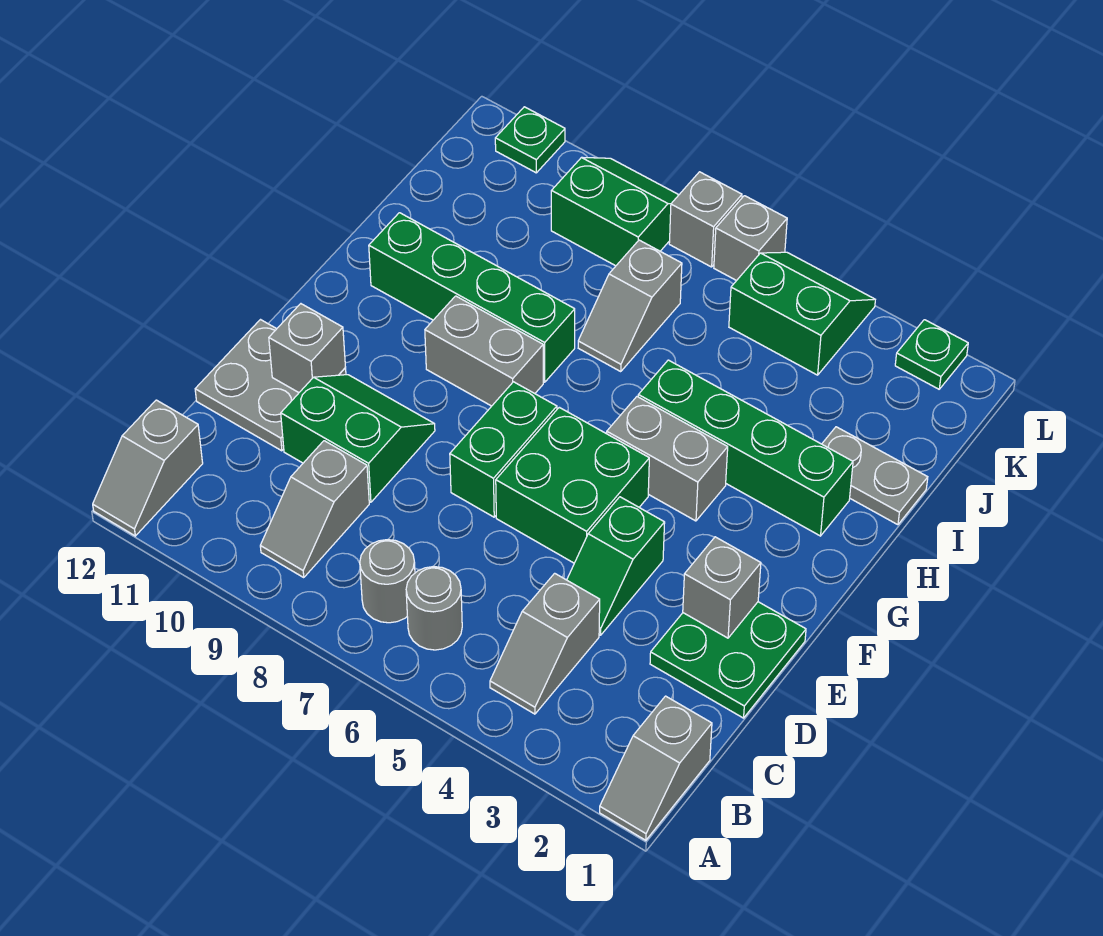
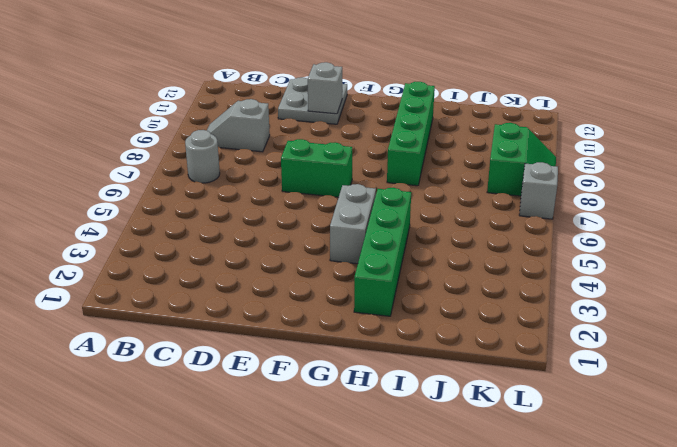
none -> grey 1x2 slope [600,696,712,840]
none -> grey 1x2 slope [93,400,203,536]
none -> grey 1x2 slope [490,573,600,714]

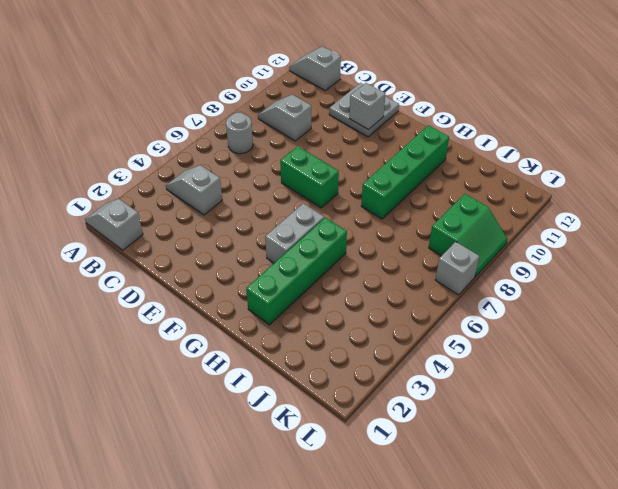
none -> grey 1x1 round brick [406,567,462,650]
none -> green 2x2 plate [650,602,806,718]
none -> green 1x2 slope [567,497,665,635]

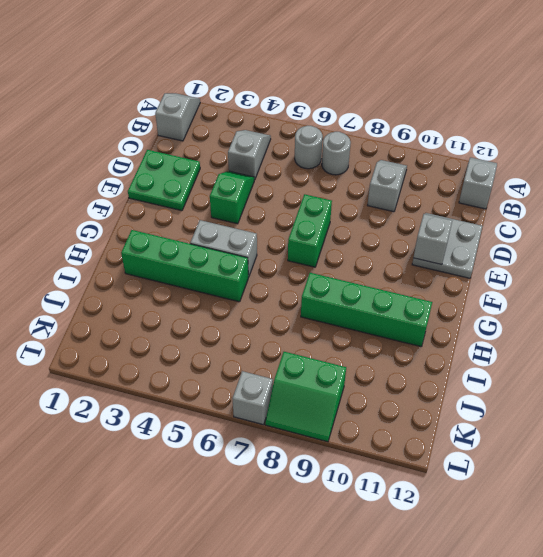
none -> green 2x2 slope [281,375,435,502]
none -> green 2x2 brick [496,407,649,563]
none -> grey 1x2 brick [425,296,543,406]

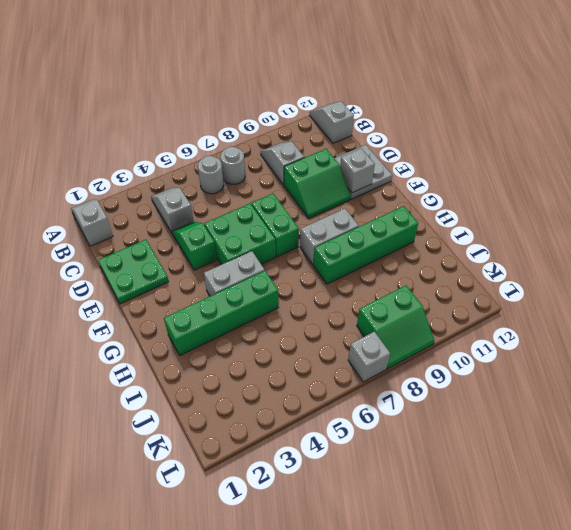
none -> grey 1x2 plate [822,427,928,525]
none -> grey 1x2 slope [578,240,682,372]
none -> green 2x2 slope [729,252,875,375]

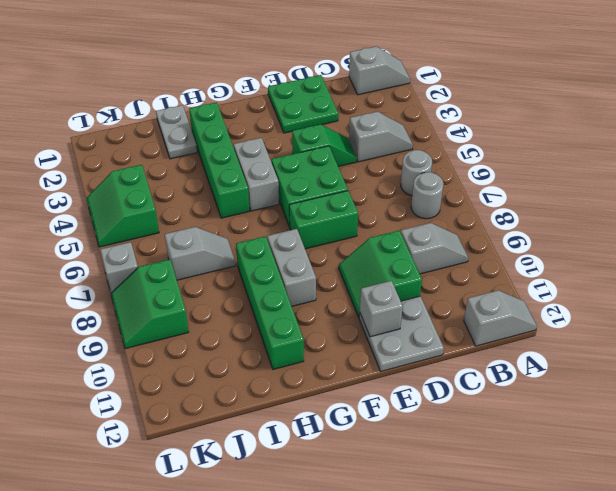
none -> green 1x1 plate [895,320,968,389]
none -> grey 1x1 brick [714,196,787,281]
none -> green 1x1 plate [495,107,565,173]

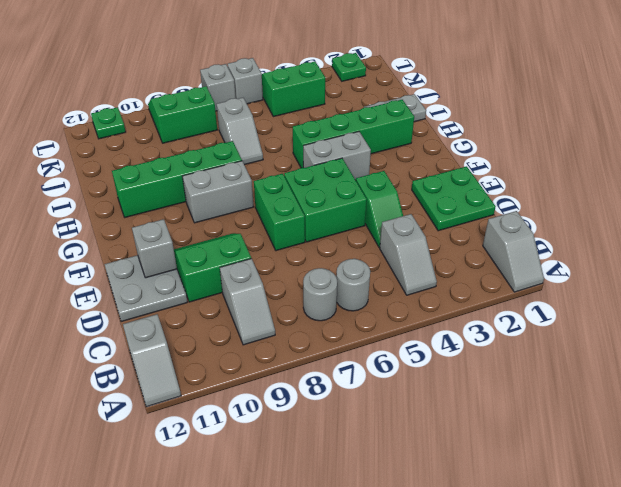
none -> grey 1x1 brick [683,537,761,638]

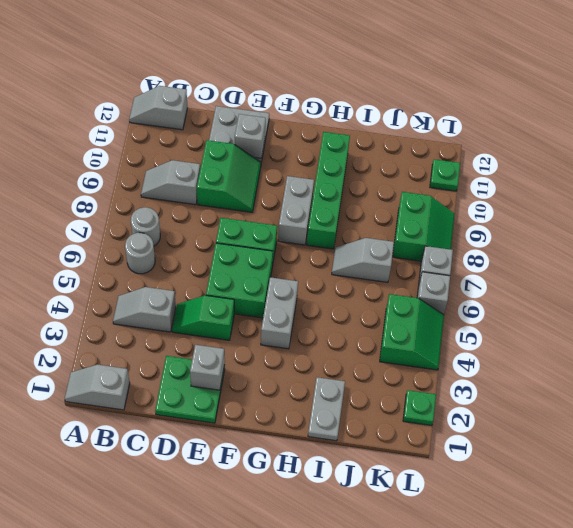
none -> green 1x4 brick [638,360,853,536]

